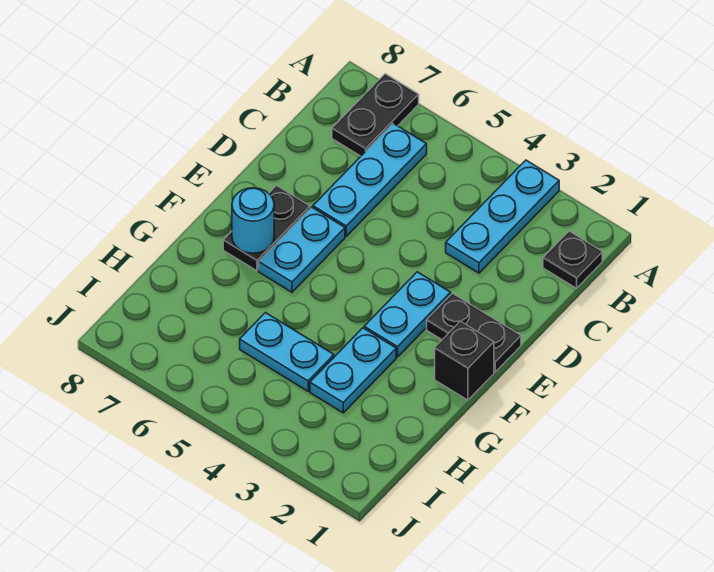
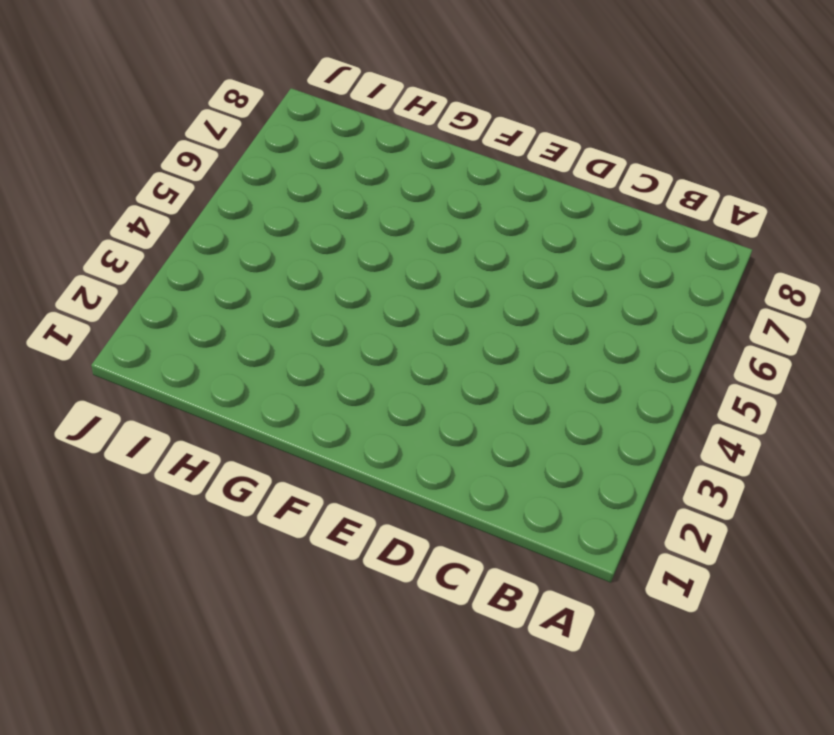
none -> cyan 1x3 plate [446,160,559,273]
none -> black 1x2 plate [332,74,419,156]
none -> black 1x1 plate [543,231,602,288]

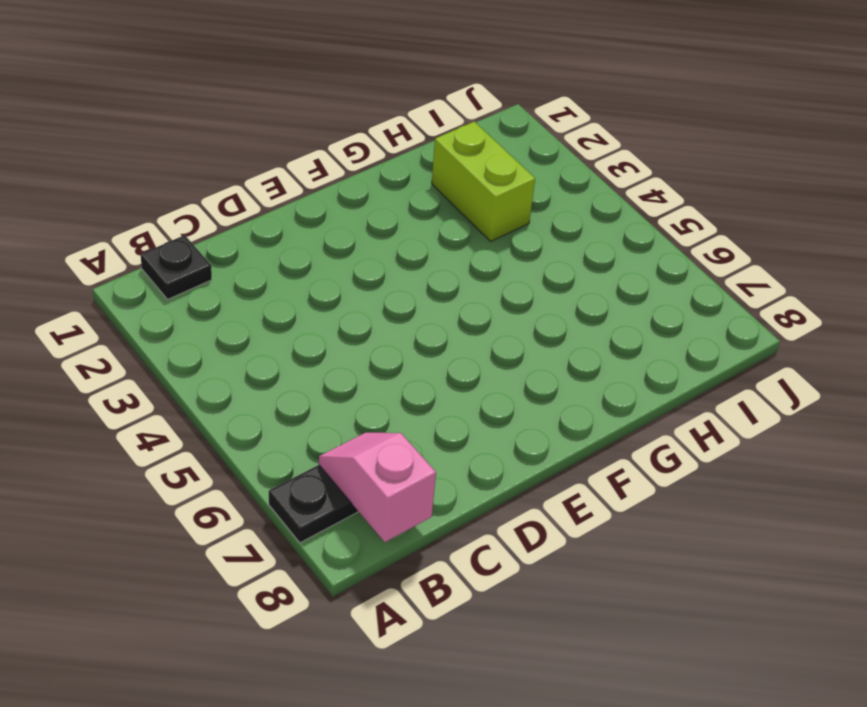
pink 1x2 slope [319,433,436,542] -> none
lime 1x2 brick [432,122,535,241] -> cyan 1x2 plate [310,328,396,413]
none -> cyan 1x3 plate [446,160,559,273]
none -> cyan 1x3 plate [313,123,427,236]
none -> black 1x2 plate [427,293,521,372]

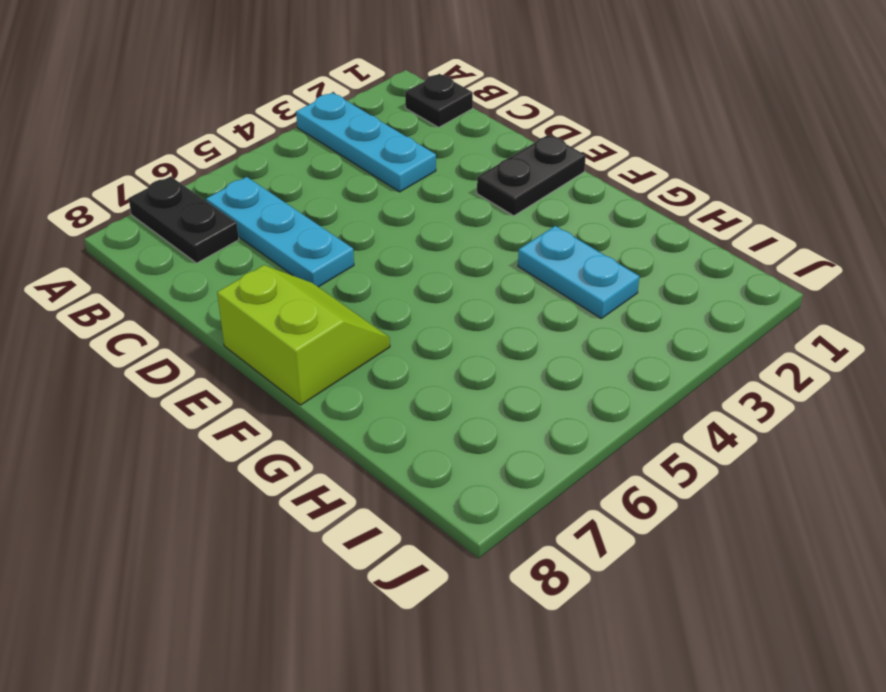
lime 2x2 slope [217,265,390,405] -> black 1x2 plate [223,186,310,271]
none -> cyan 1x2 plate [364,272,451,357]
none -> cyan 1x2 plate [259,207,345,292]
none -> black 1x1 brick [435,321,494,400]

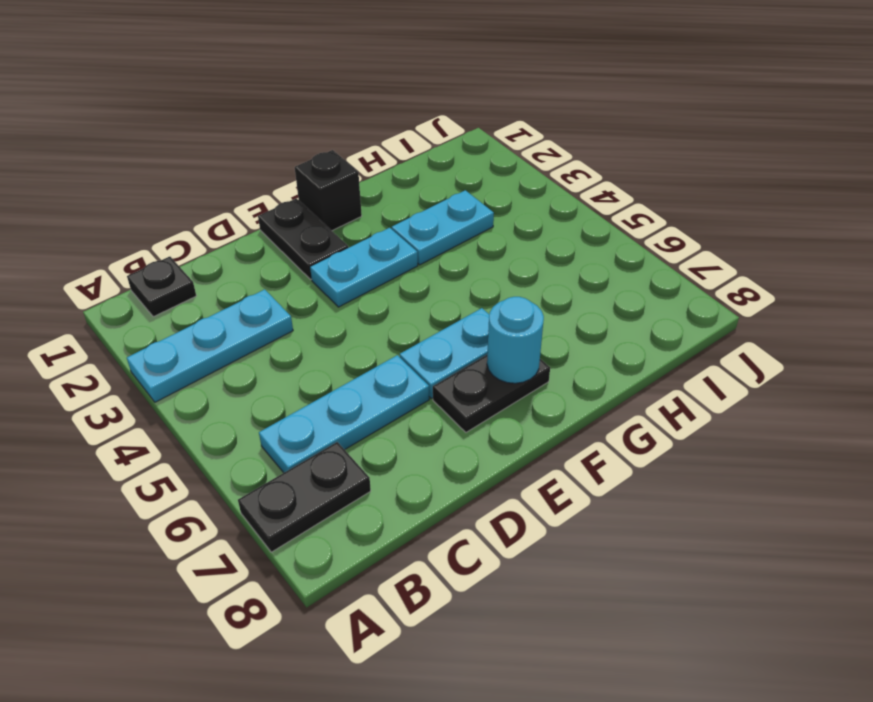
none -> cyan 1x2 plate [240,313,334,391]

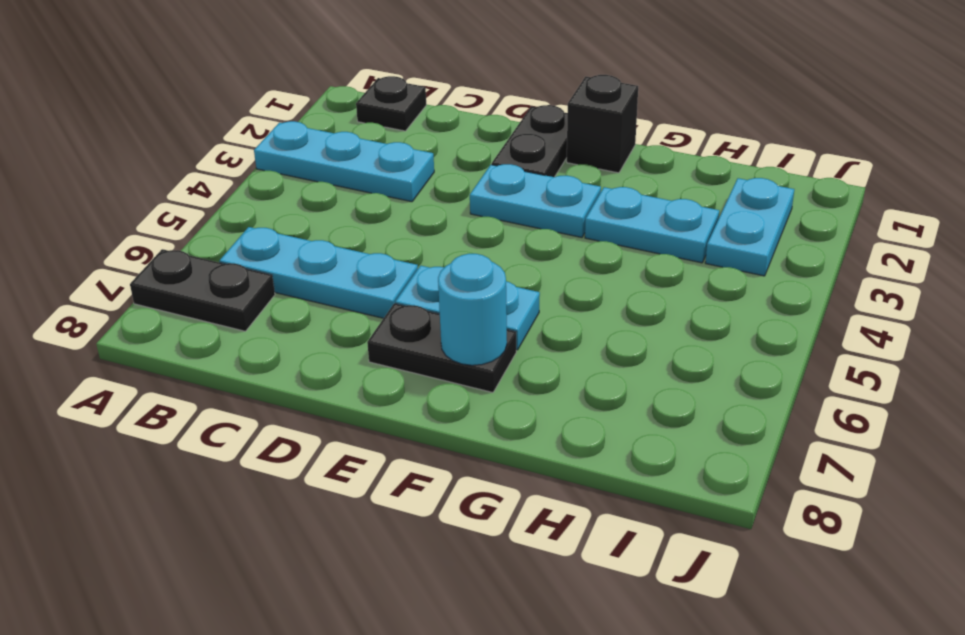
cyan 1x2 plate [705,178,794,276] -> cyan 1x2 plate moved to [240,313,334,391]

